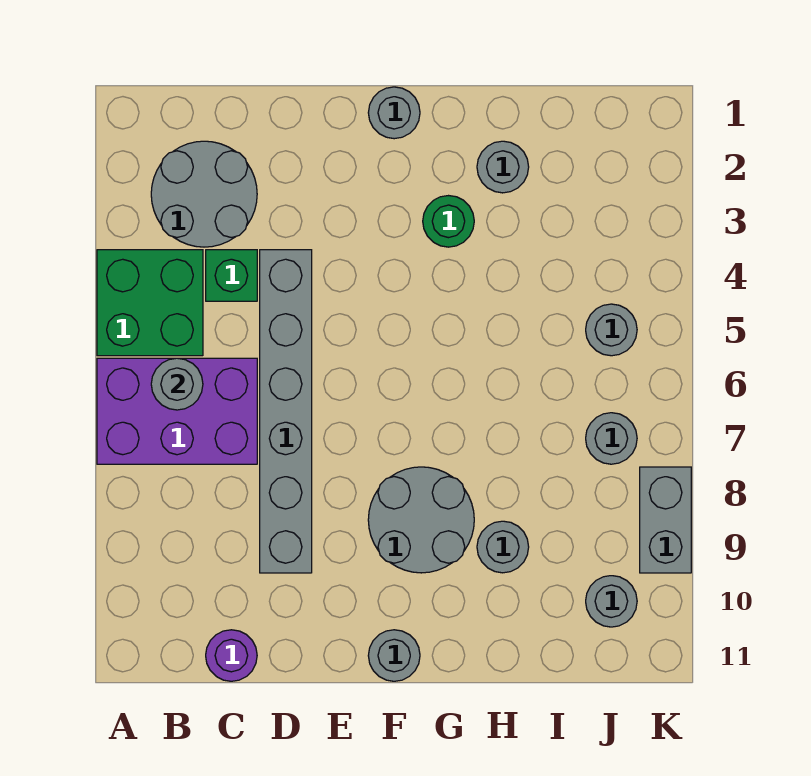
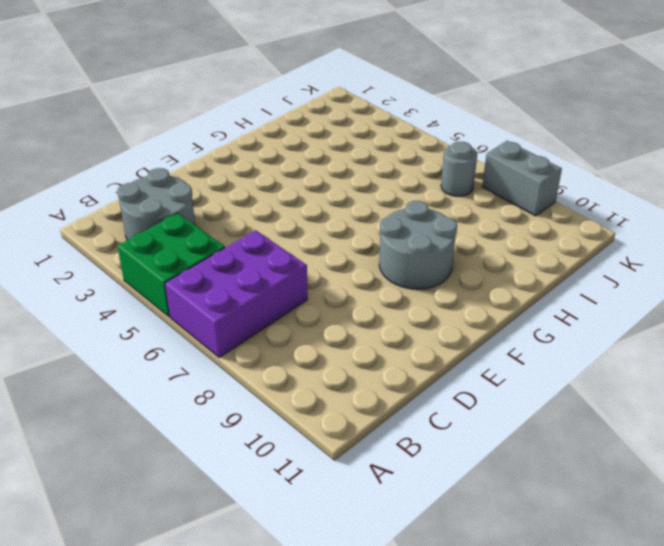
none -> green 1x1 brick [206,250,257,301]
none -> purple 1x1 round brick [206,630,257,681]
none -> grey 1x6 brick [260,250,312,573]

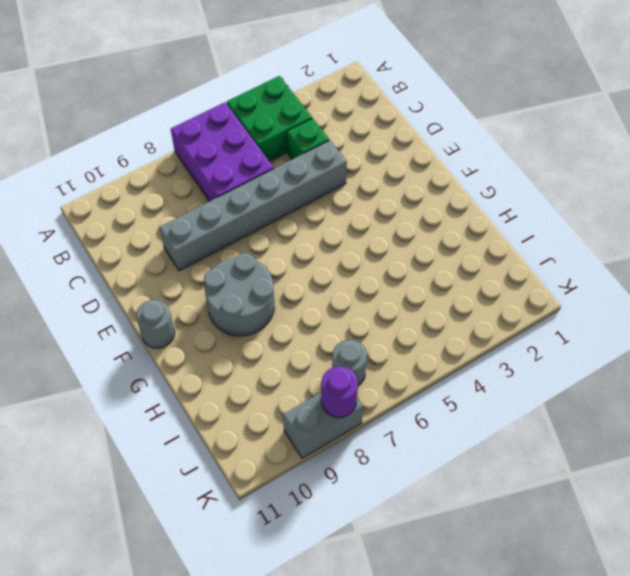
purple 1x1 round brick [321,366,358,417] -> purple 1x1 round brick moved to [206,630,257,681]
none -> grey 2x2 round brick [151,141,257,247]
none -> grey 1x1 round brick [368,87,420,139]
none -> green 1x1 round brick [423,196,474,247]

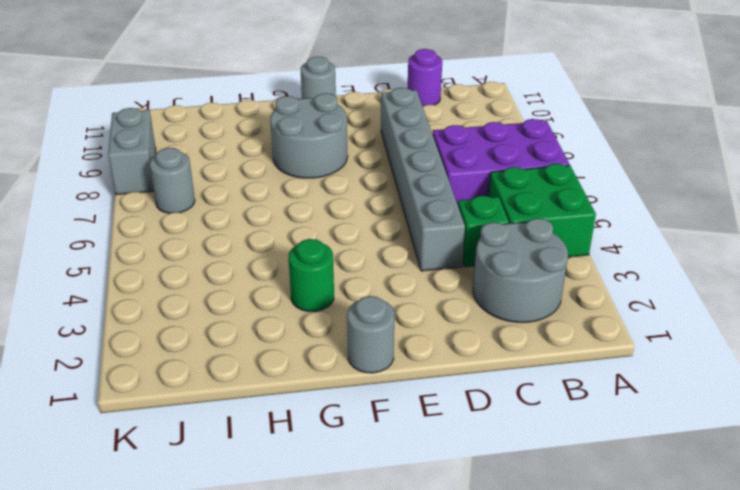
none -> grey 1x1 round brick [477,141,529,193]
none -> grey 1x1 round brick [477,521,529,573]
none -> grey 1x1 round brick [586,304,637,356]

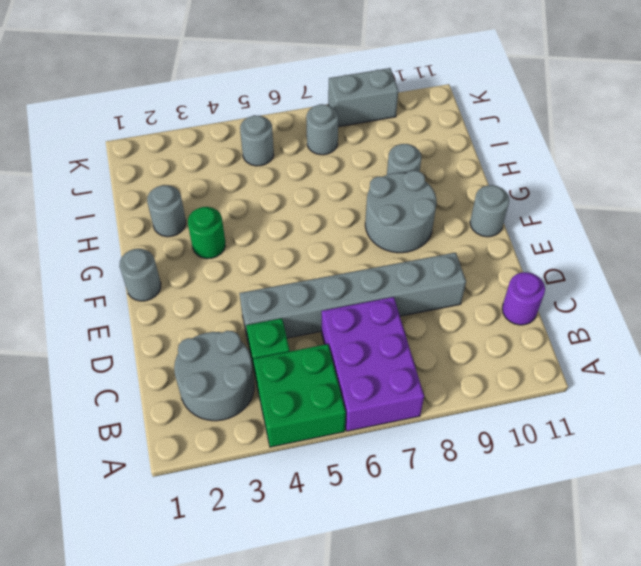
none -> grey 1x1 round brick [586,576,637,627]
none -> grey 1x1 round brick [151,358,203,410]

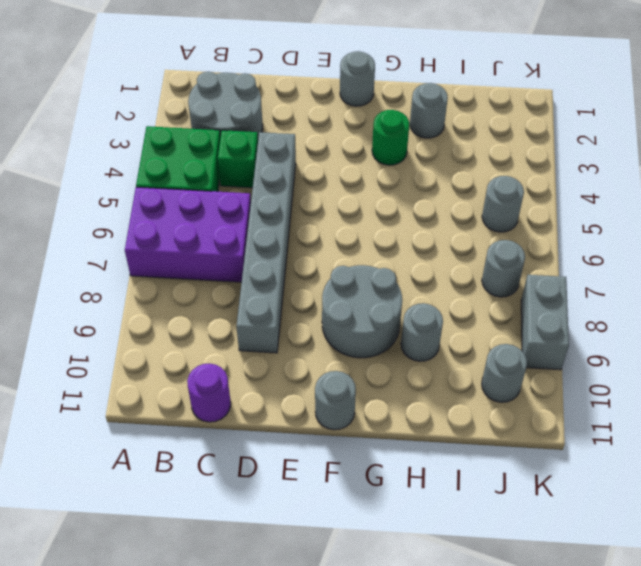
none -> grey 1x1 round brick [151,358,203,410]

